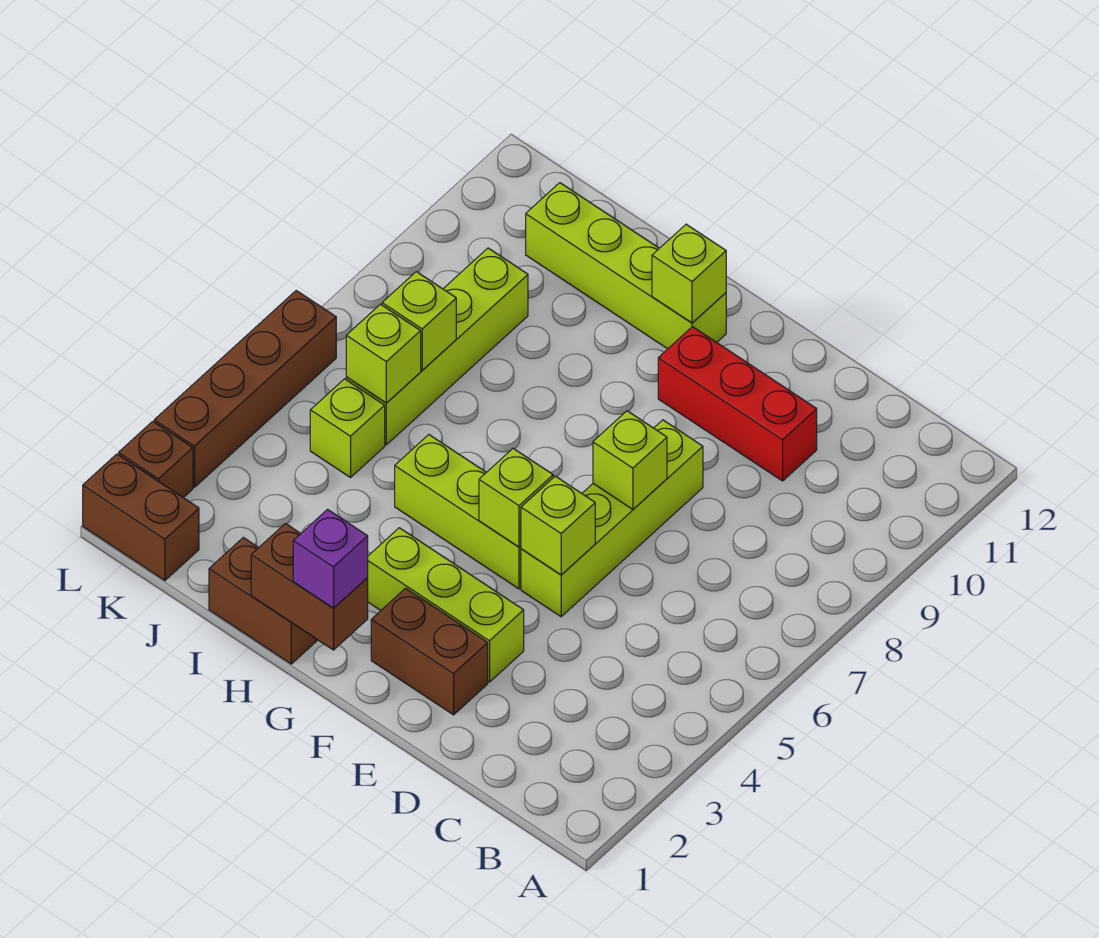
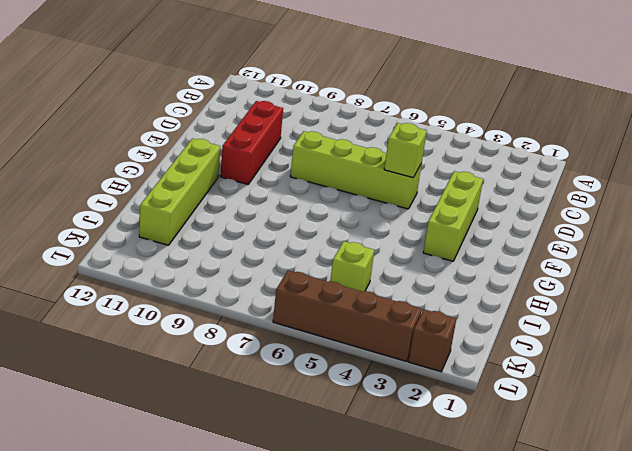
none -> brown 1x2 brick [371,588,488,715]
none -> lime 1x3 brick [395,435,521,589]
none -> brown 1x2 brick [209,537,317,664]

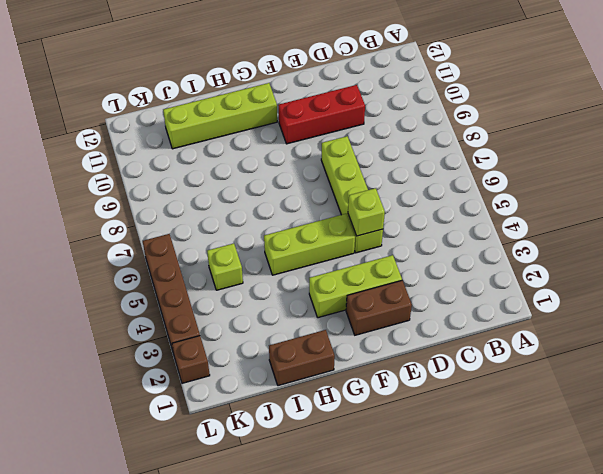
none -> lime 1x4 brick [346,248,528,445]
none -> brown 1x2 brick [83,454,199,580]
none -> lime 1x1 brick [593,411,667,509]

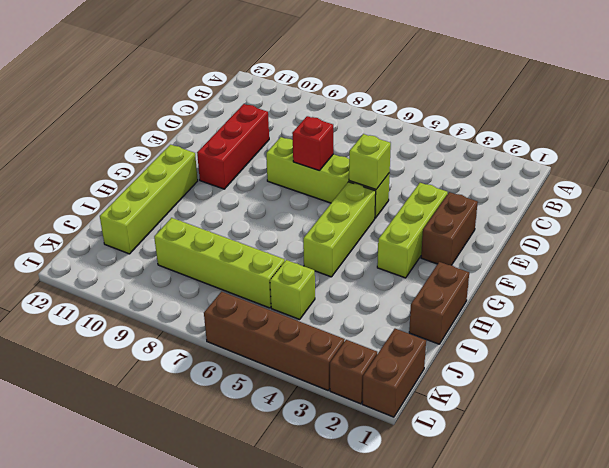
red 1x1 brick [292,116,333,171] -> lime 1x1 brick [593,411,667,509]
none -> lime 1x1 brick [479,448,553,547]
none -> brown 1x2 brick [251,524,368,650]
none -> lime 1x1 brick [652,224,726,323]

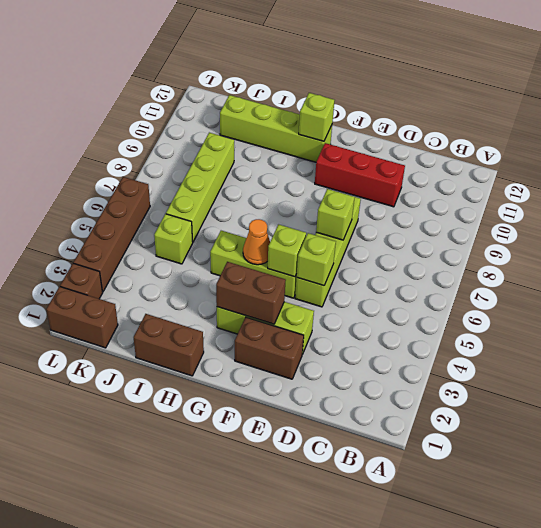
brown 1x2 brick [216,262,286,324] -> brown 1x2 brick moved to [251,524,368,650]
orange 1x1 cone [243,219,270,265] -> none
none -> lime 1x1 brick [346,304,421,403]
none -> lime 1x1 brick [382,272,456,370]
none -> purple 1x1 brick [293,510,368,608]

